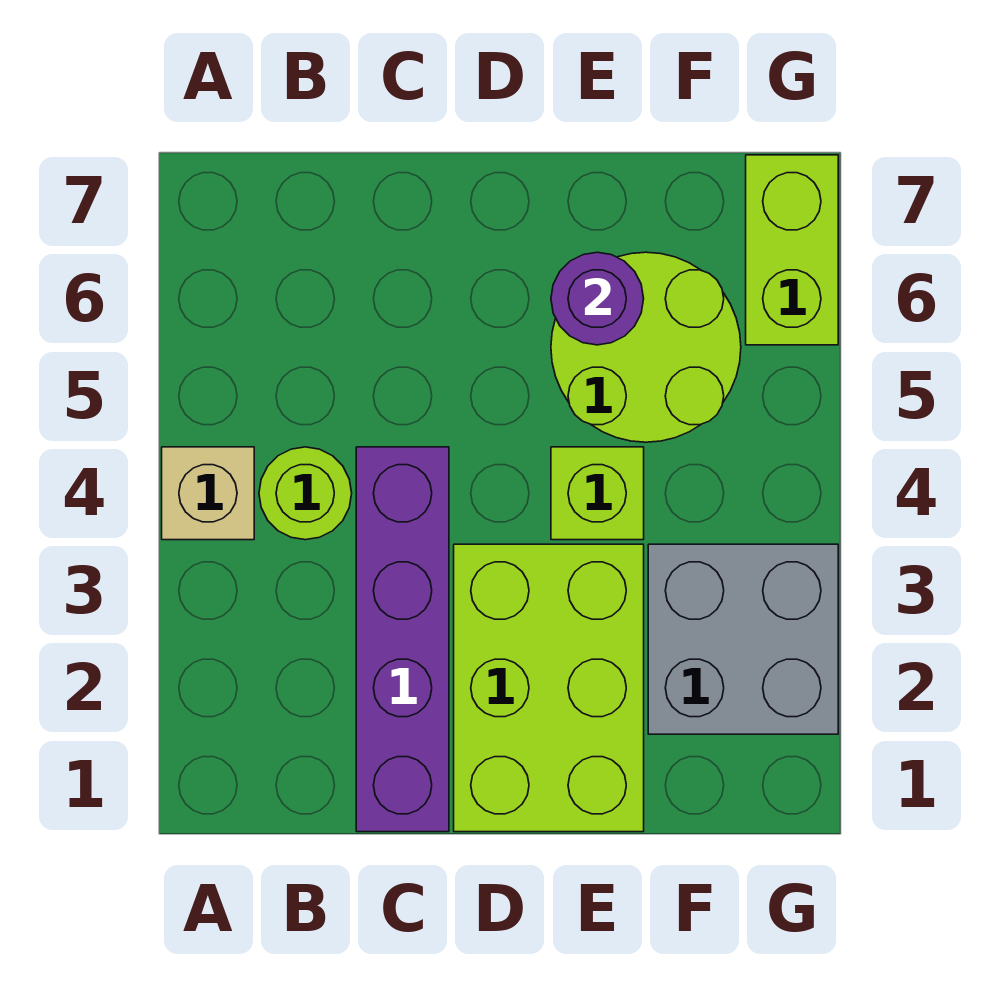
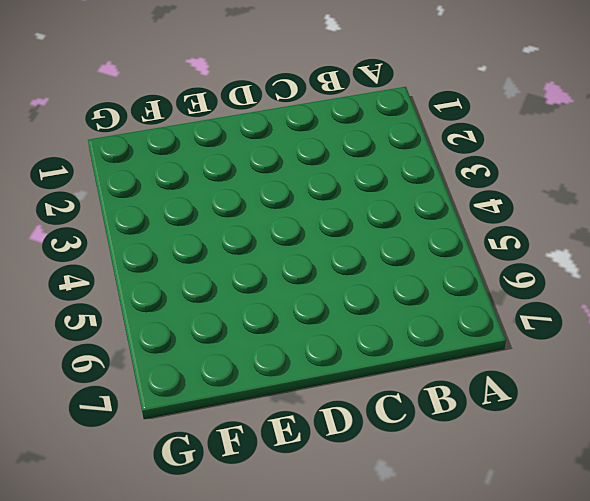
none -> tan 1x1 brick [162,447,254,540]
none -> lime 1x1 round brick [259,447,352,540]

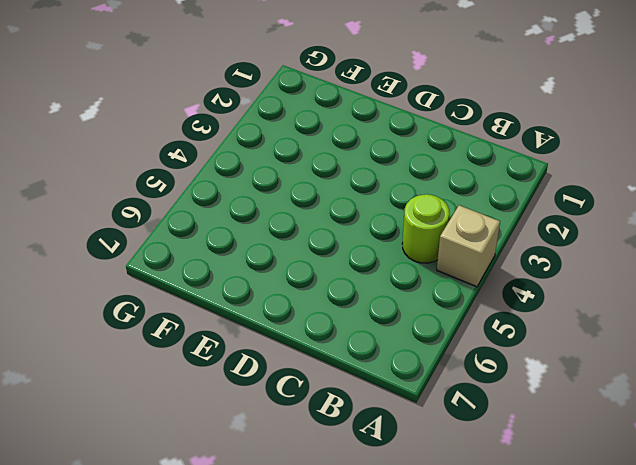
none -> purple 1x4 brick [356,447,449,832]
none -> lime 2x3 brick [454,544,644,832]

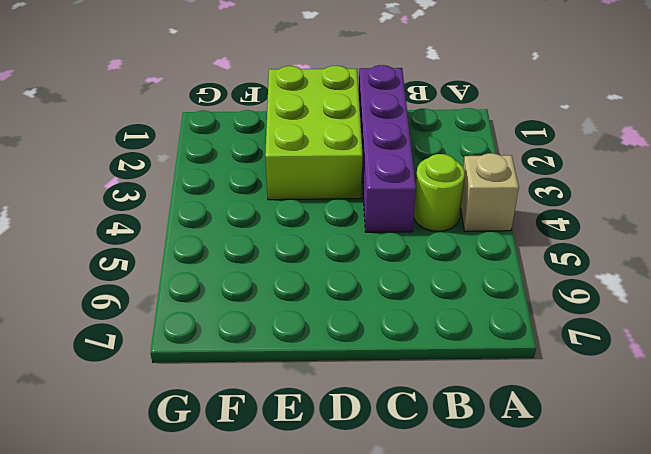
none -> lime 1x1 brick [551,447,644,540]
none -> lime 2x2 round brick [551,252,741,442]

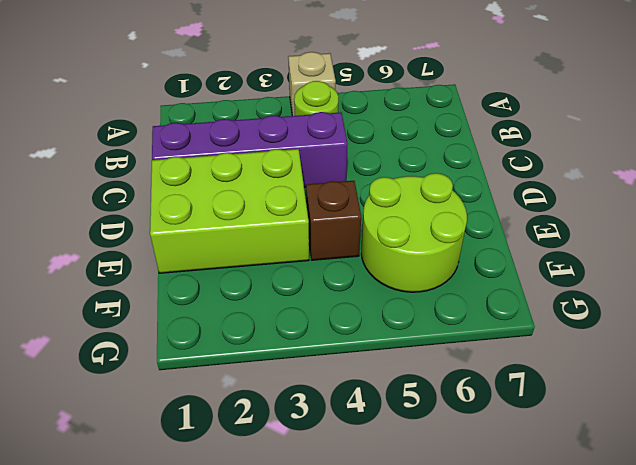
brown 1x1 brick [306,181,361,260] -> lime 1x1 brick [551,447,644,540]
none -> grey 2x2 brick [648,544,838,734]
none -> lime 1x2 brick [746,155,838,345]

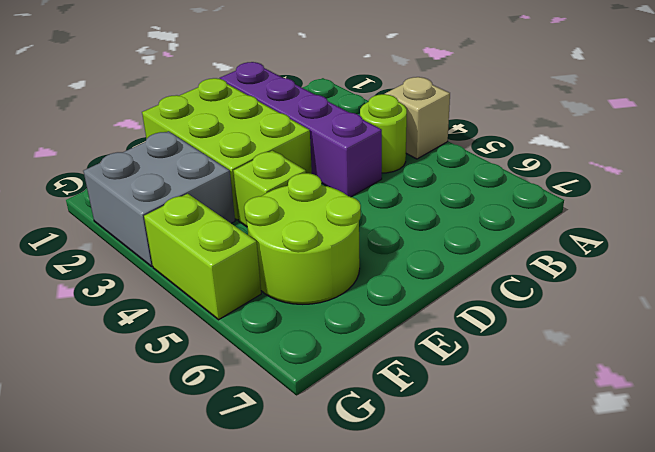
lime 1x2 brick [144,194,261,320] -> lime 1x2 brick moved to [746,155,838,345]
none -> purple 1x1 round brick [551,252,644,345]

